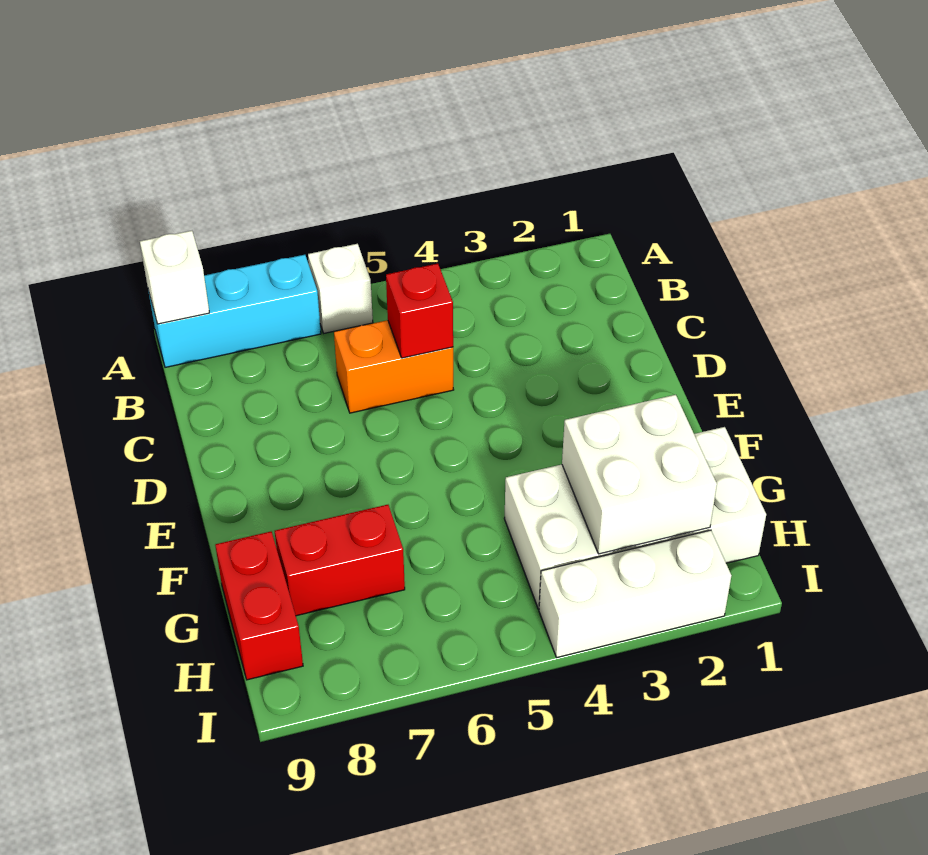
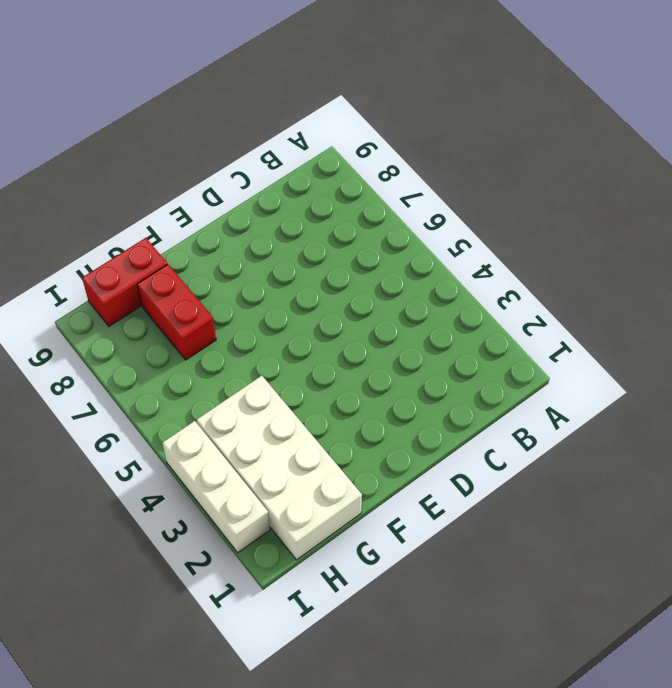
none -> white 1x1 brick [308,244,373,333]
none -> cyan 1x3 brick [148,255,321,367]

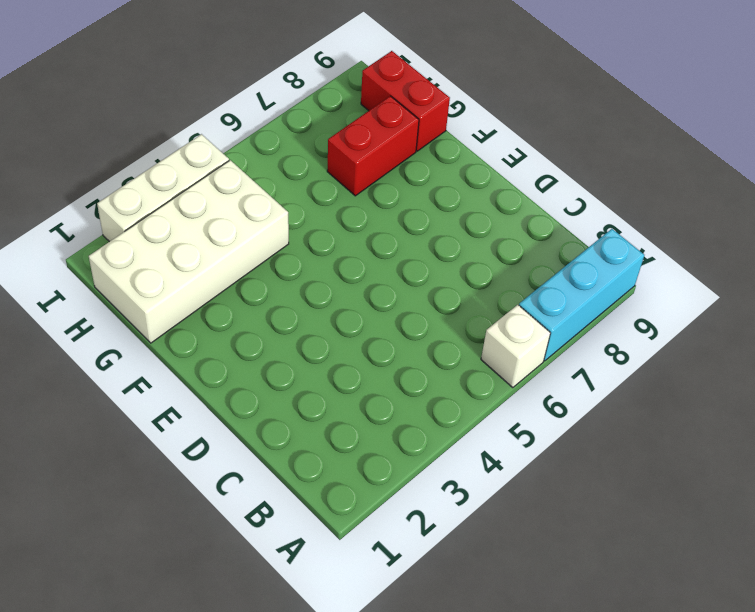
none -> orange 1x2 brick [334,320,454,413]
none -> white 1x1 brick [140,231,209,324]

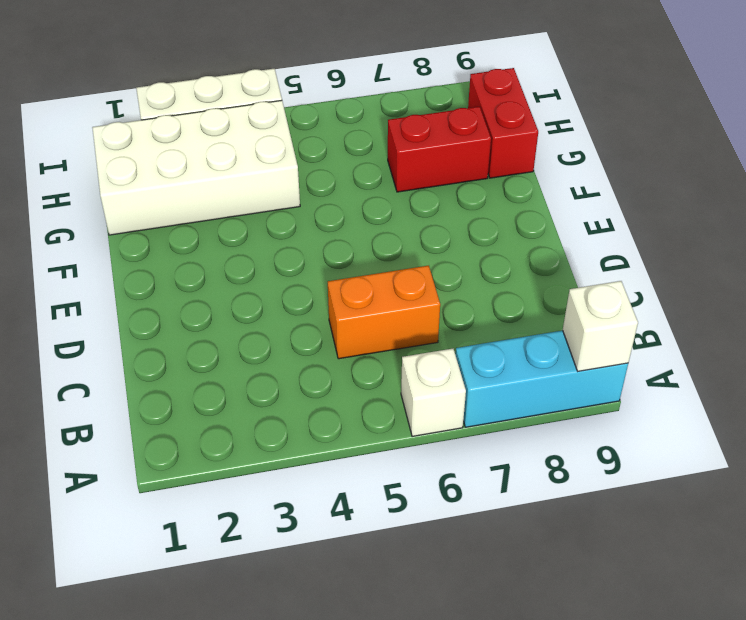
none -> red 1x1 brick [386,264,453,358]
none -> white 2x2 brick [562,395,717,554]

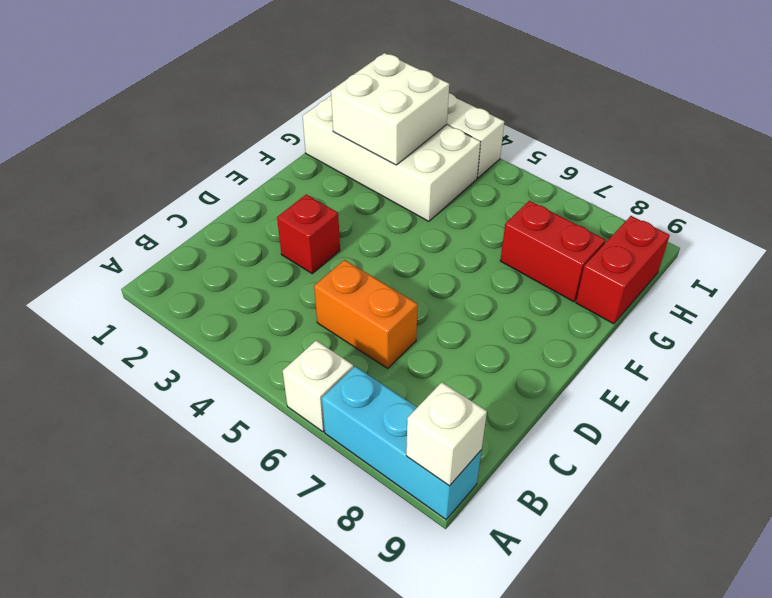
red 1x1 brick [277,194,340,274] -> red 1x1 brick moved to [386,264,453,358]

